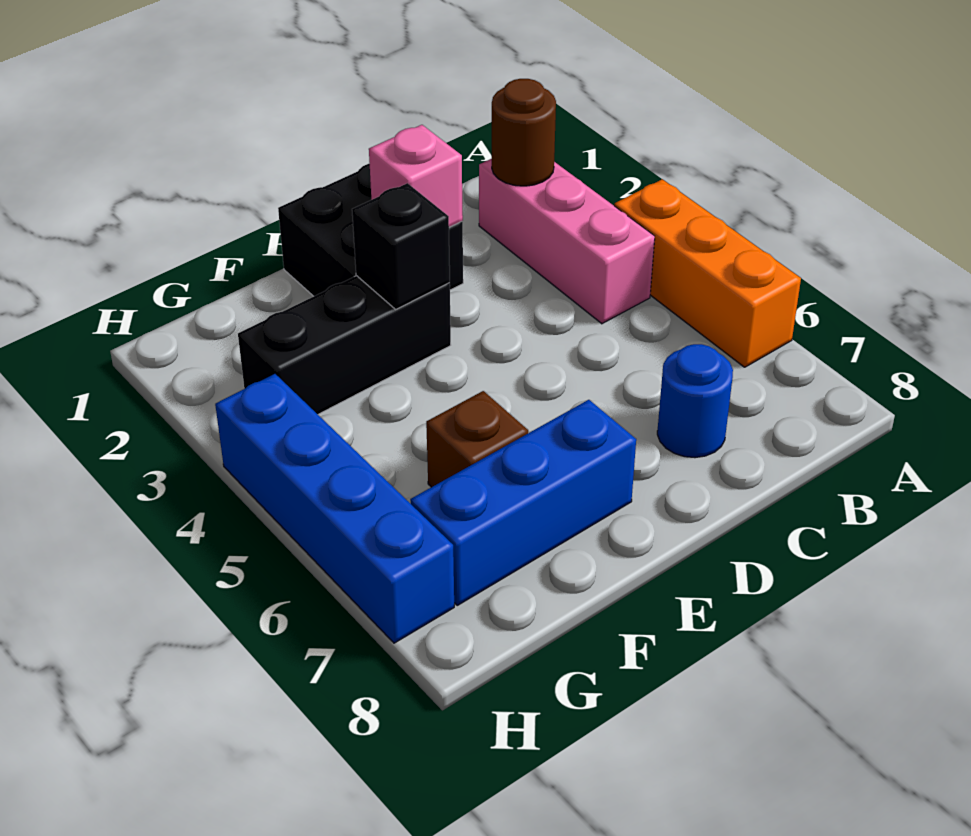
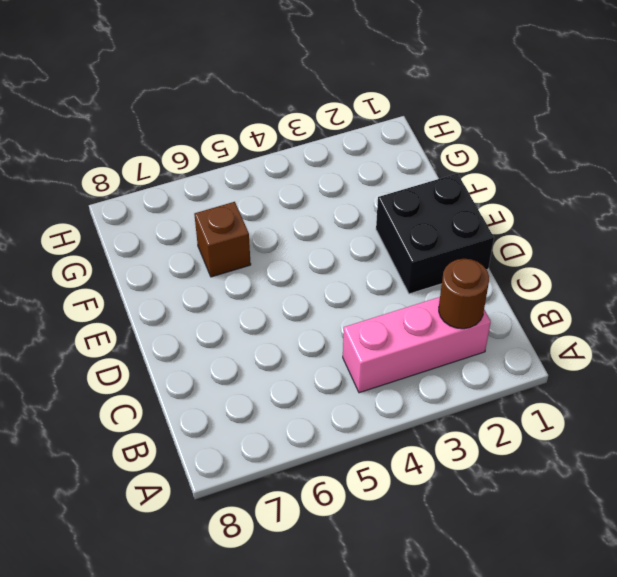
none -> orange 1x3 brick [614,179,801,367]
none -> blue 1x1 round brick [657,344,733,458]

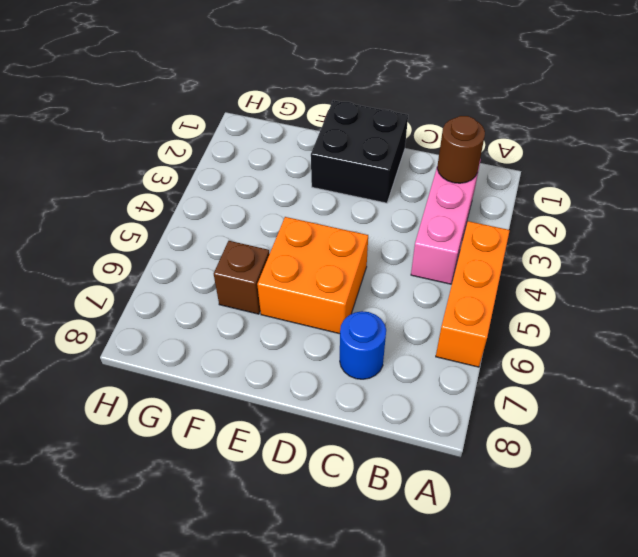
orange 2x2 brick [257,217,368,334] -> none
none -> black 1x3 brick [238,276,451,414]
none -> blue 1x3 brick [410,400,636,605]

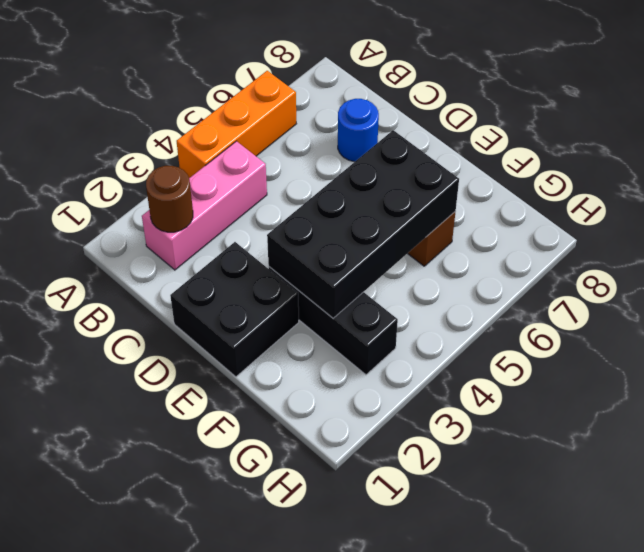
black 2x4 brick [267,130,459,318] -> black 1x1 brick [352,183,450,309]
none -> blue 1x3 brick [410,400,636,605]
none -> blue 1x4 brick [215,374,454,643]

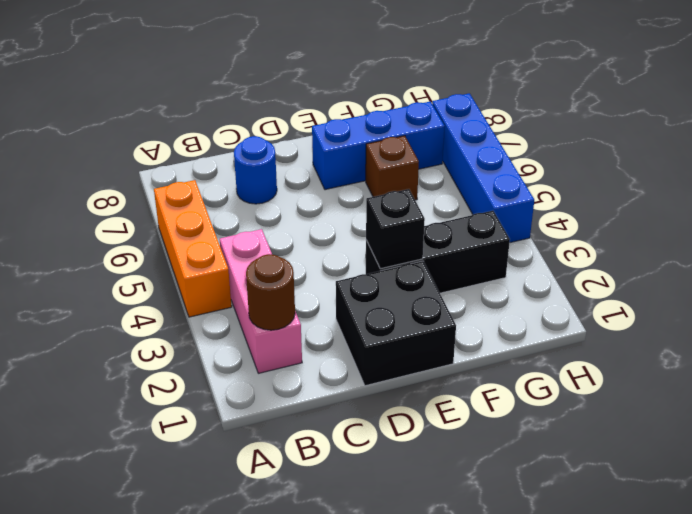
none -> pink 1x1 brick [369,125,463,227]

